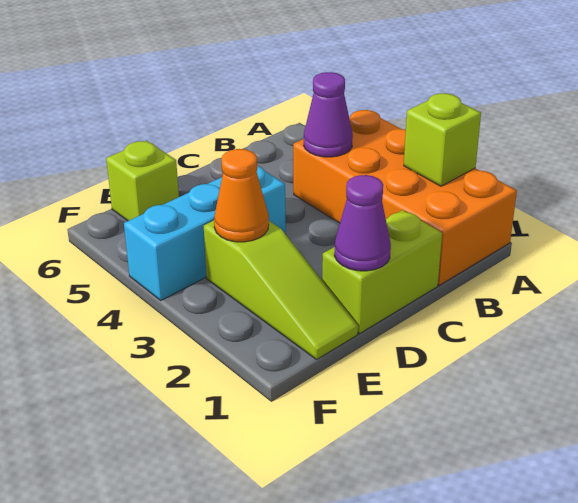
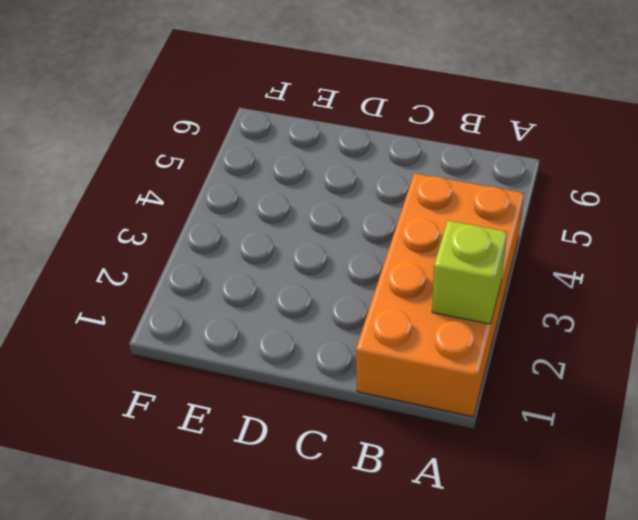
none -> lime 1x2 brick [322,210,442,333]
none -> cyan 1x3 brick [124,165,286,300]

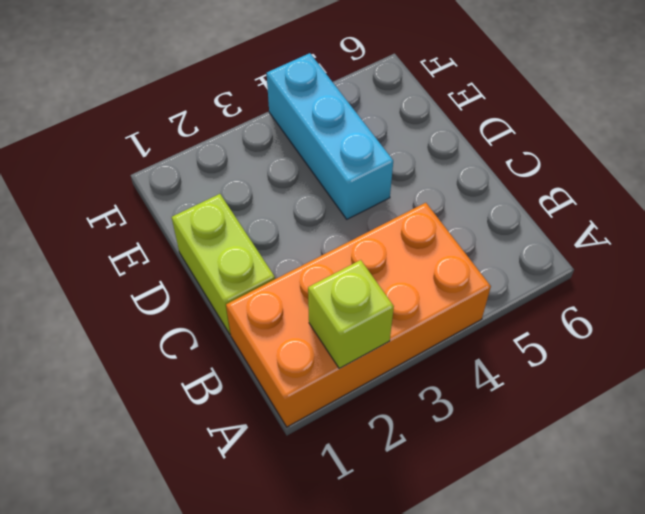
none -> lime 1x3 slope [204,221,358,359]
none -> lime 1x1 brick [106,141,179,221]

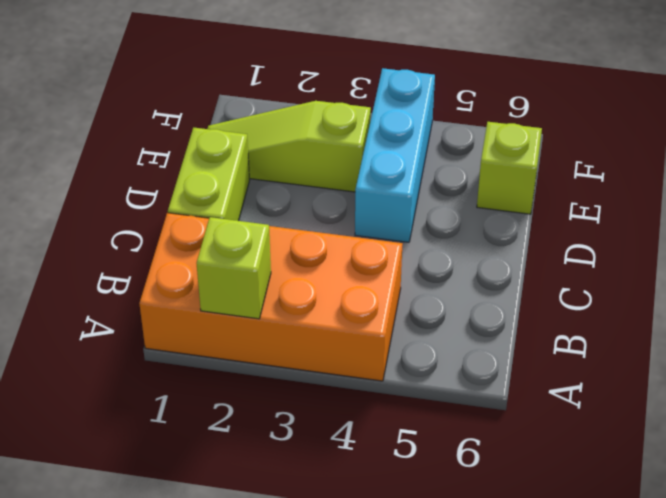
none -> purple 1x1 cone [304,72,353,157]
none -> purple 1x1 cone [334,175,391,271]

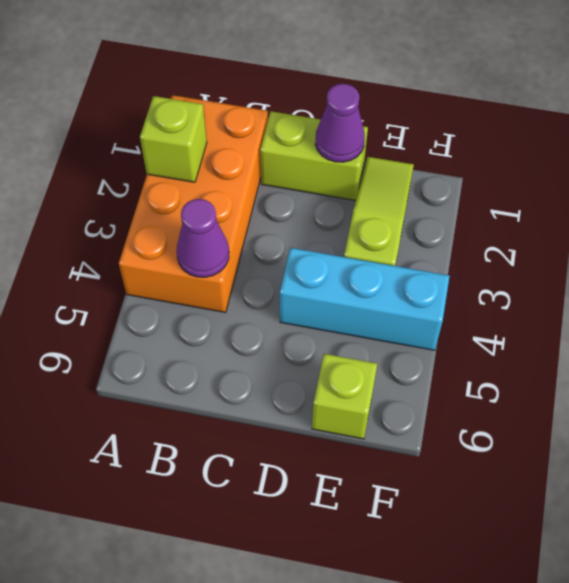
none -> orange 1x1 cone [214,149,269,242]

